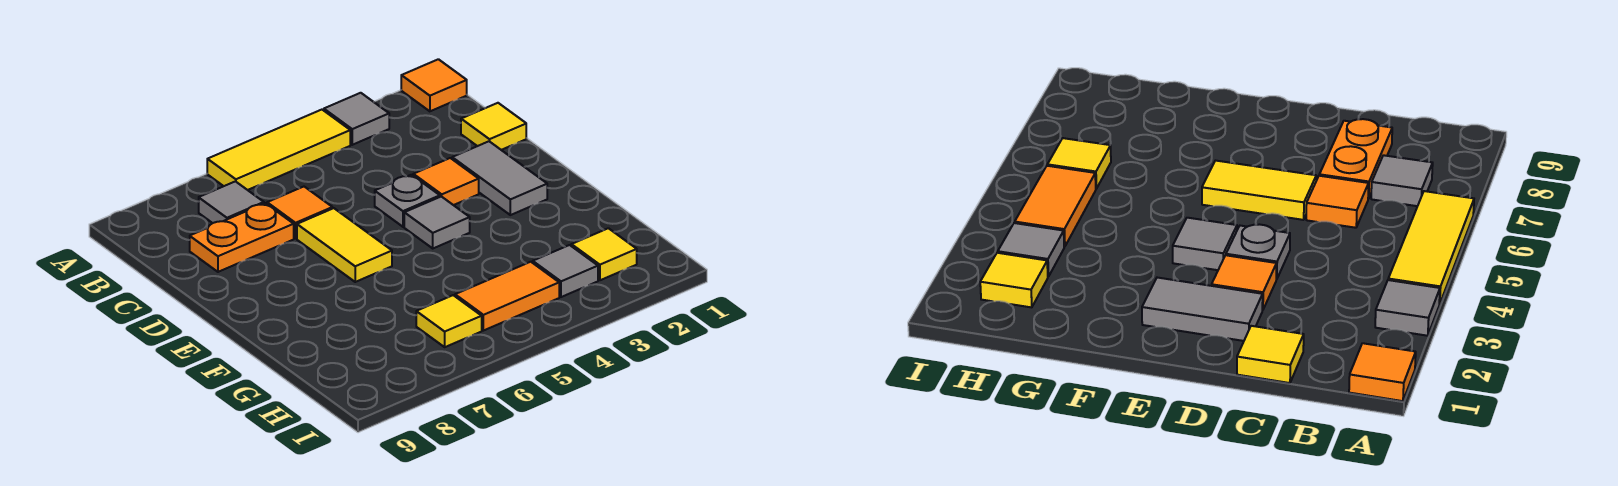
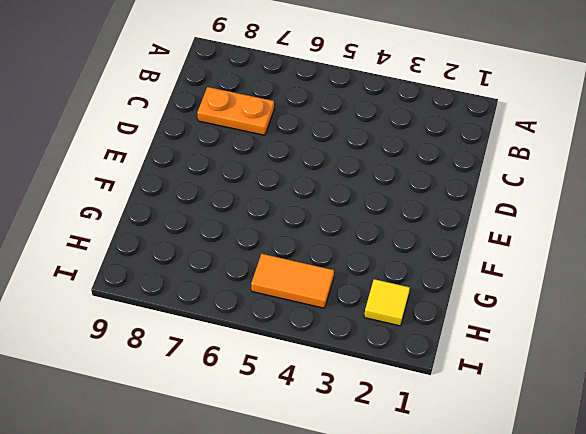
none -> orange 1x1 tile [401,59,467,111]
none -> grey 1x1 tile [324,93,389,145]
none -> yellow 1x3 tile [207,110,350,190]

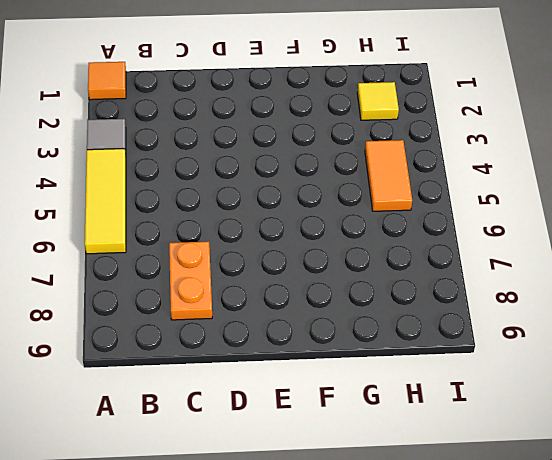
none -> grey 1x1 tile [199,181,264,223]
none -> yellow 1x1 tile [461,103,526,150]
none -> orange 1x1 tile [267,187,332,238]

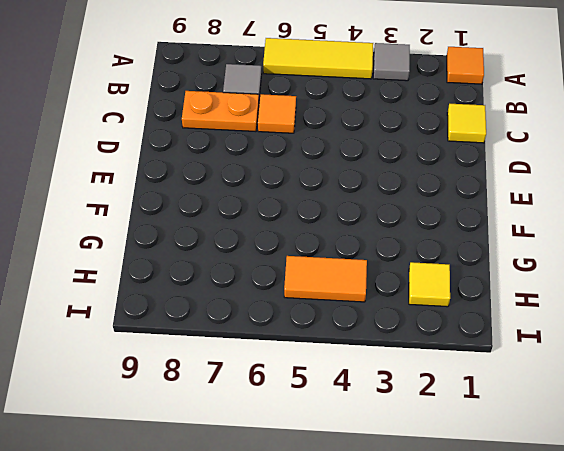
none -> grey 1x2 tile [452,141,547,215]
none -> orange 1x1 tile [413,158,479,205]
none -> grey 1x1 plate [375,175,440,227]

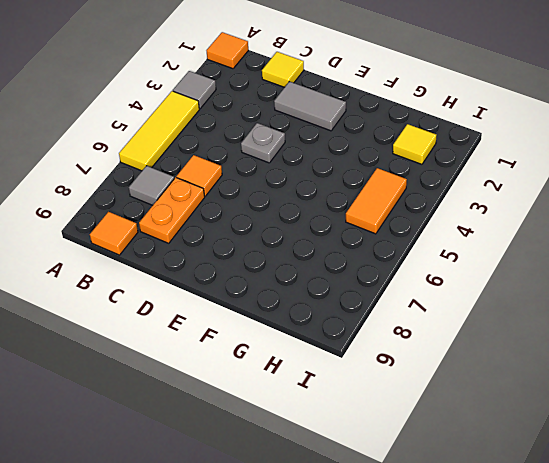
orange 1x1 tile [90,212,138,255] -> orange 1x1 tile moved to [413,158,479,205]
none -> yellow 1x2 tile [297,208,392,282]
none -> grey 1x1 tile [404,196,470,248]
none -> grey 1x1 tile [533,245,598,297]

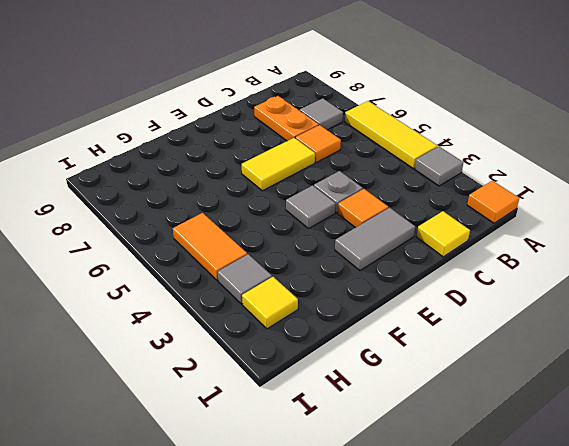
none -> yellow 1x1 tile [416,295,482,347]

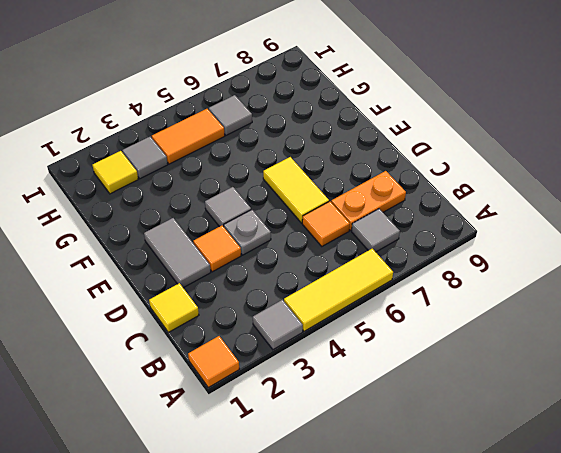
grey 1x1 tile [209,95,252,135] -> yellow 1x1 tile [416,295,482,347]

